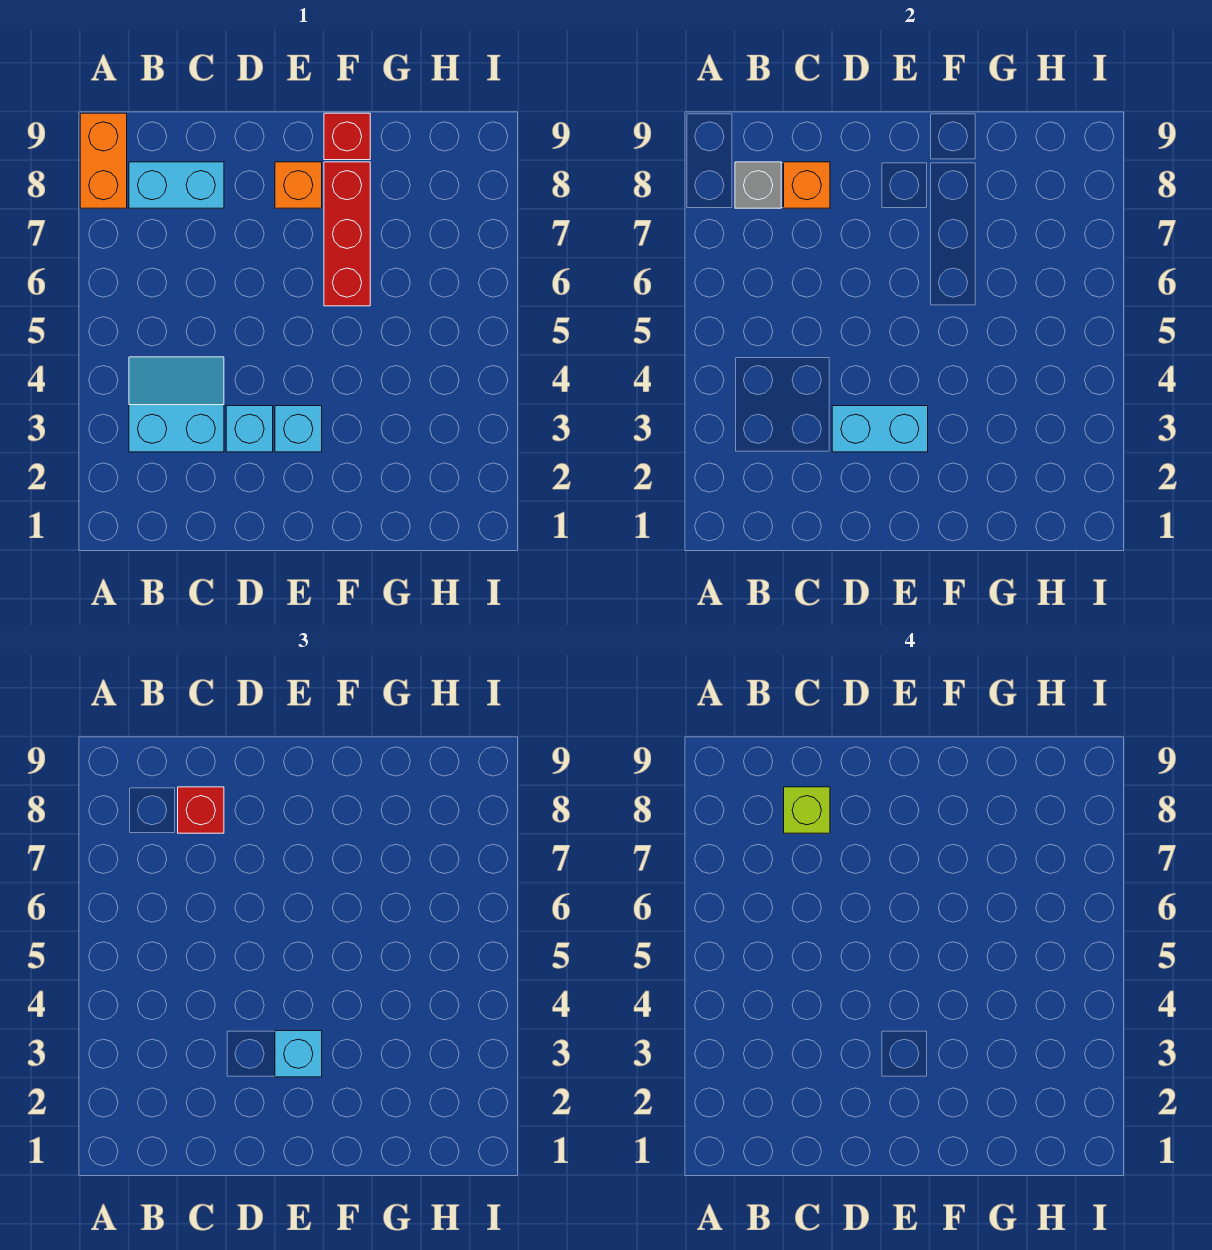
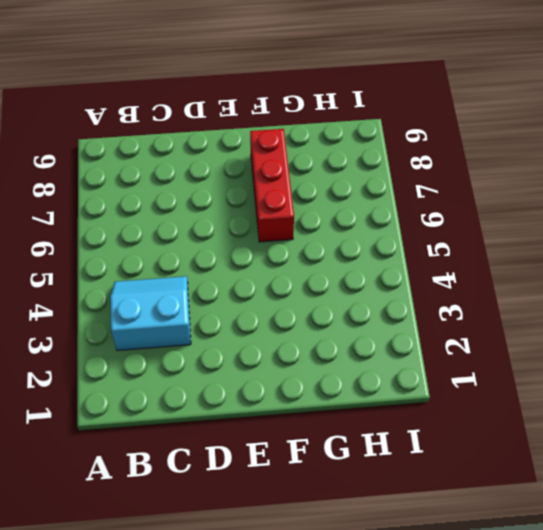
none -> orange 1x2 brick [80,113,127,208]
none -> cyan 1x2 brick [129,162,224,208]
none -> cyan 1x1 brick [226,406,273,452]

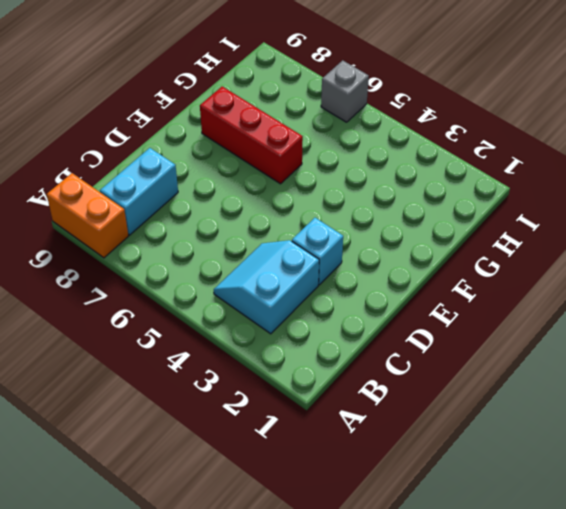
grey 1x1 brick [321,60,369,122] -> grey 1x1 brick moved to [735,162,781,208]
none -> cyan 1x1 brick [275,406,322,452]
none -> orange 1x1 brick [275,162,322,208]
none -> red 1x1 brick [324,113,370,160]

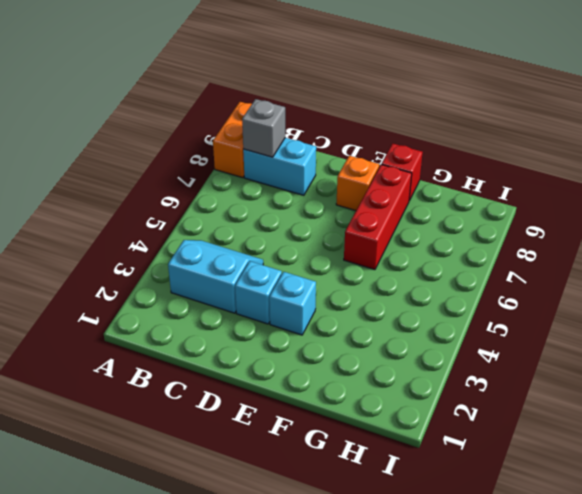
none -> orange 1x1 brick [784,162,830,208]
none -> cyan 1x2 brick [832,406,928,452]
none -> red 1x1 brick [178,787,224,833]

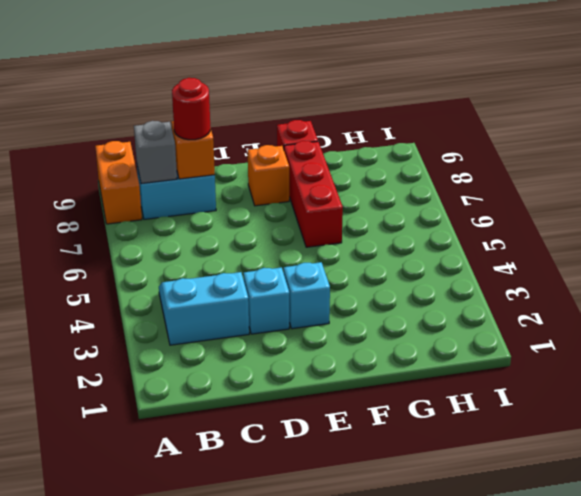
red 1x1 round brick [172,78,210,140] -> red 1x1 brick [178,787,224,833]
none -> cyan 1x2 brick [832,406,928,452]
none -> cyan 1x1 brick [275,1031,322,1077]
none -> lime 1x1 brick [784,787,830,833]

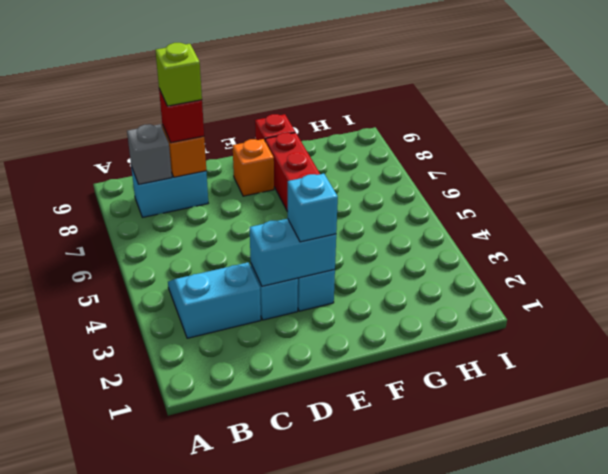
none -> orange 1x2 brick [80,113,127,208]

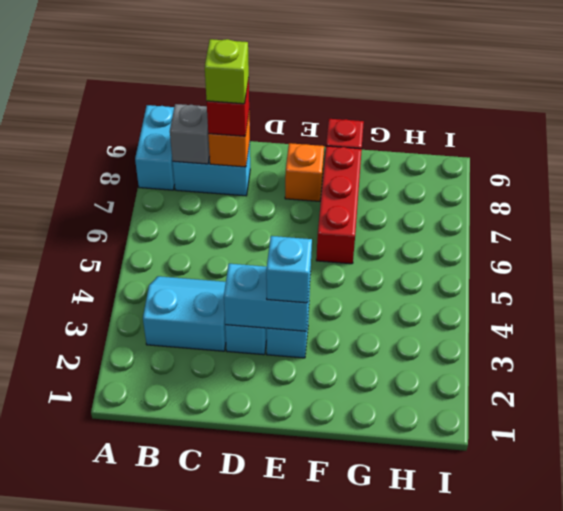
cyan 1x2 brick [135,105,175,190] -> orange 1x2 brick [80,113,127,208]

